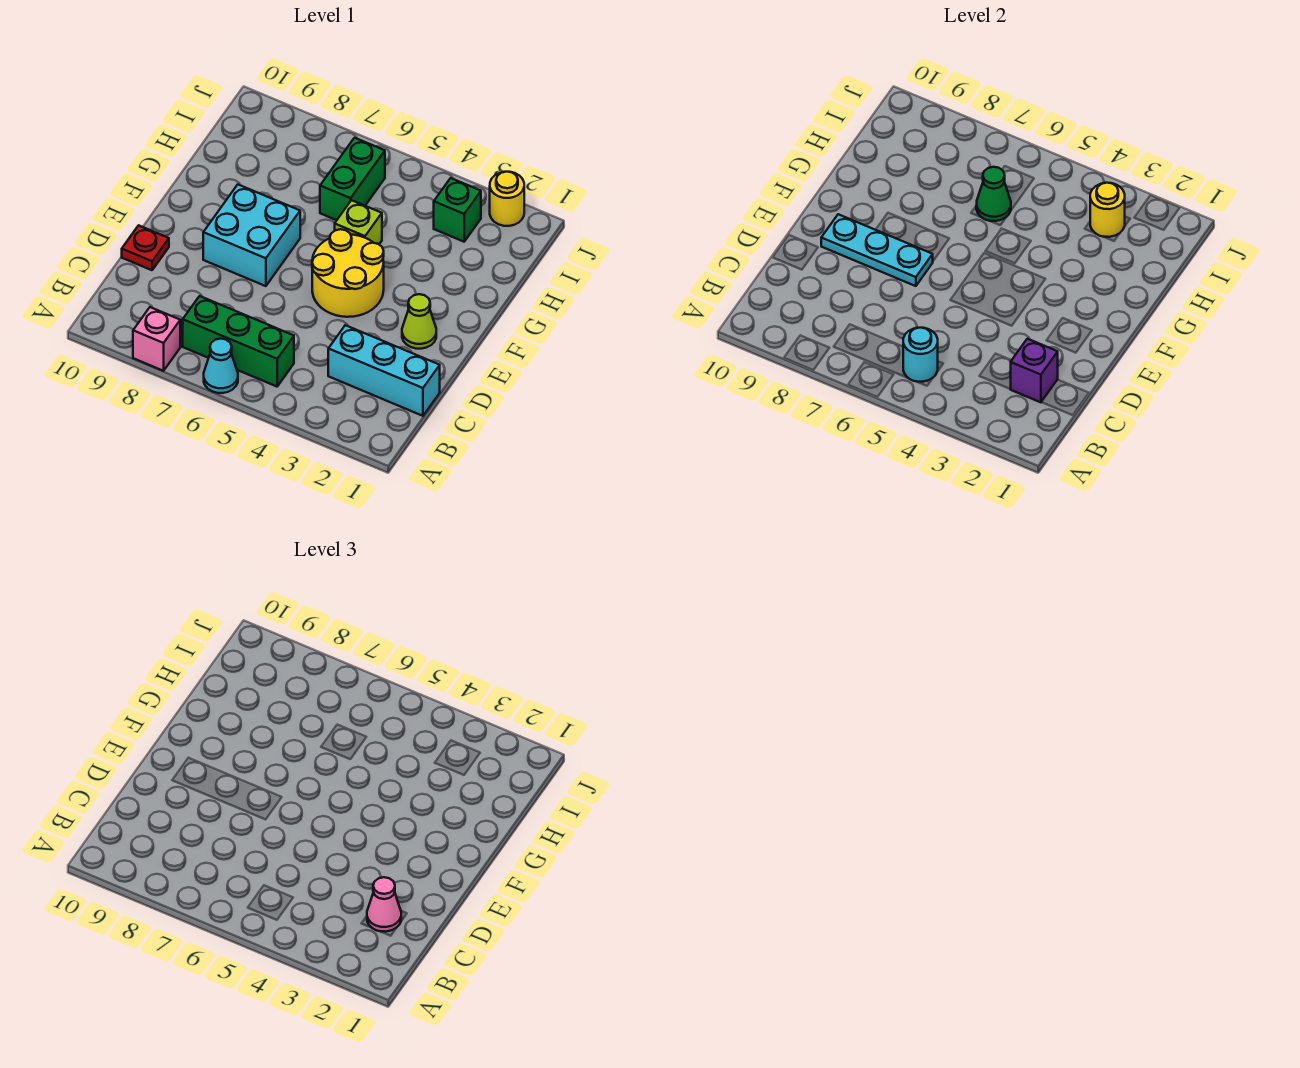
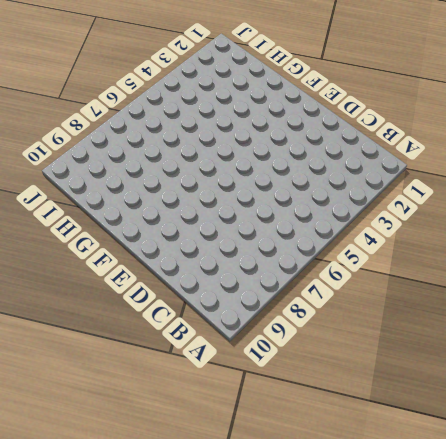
none -> cyan 1x1 cone [204,339,238,393]
none -> pink 1x1 brick [133,307,180,371]
none -> green 1x3 brick [183,296,294,386]

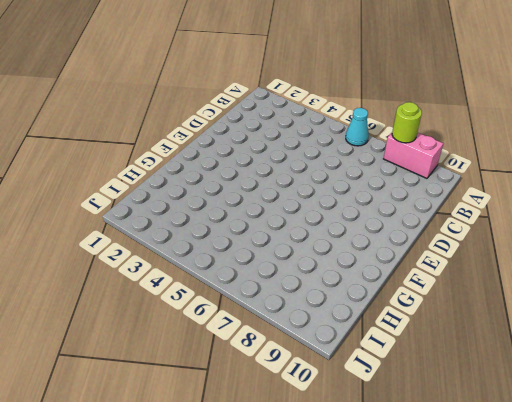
pink 1x2 brick [384,132,443,178] -> pink 1x1 brick [133,307,180,371]
lime 1x1 round brick [392,102,422,143] -> none
none -> green 1x3 brick [183,296,294,386]
none -> cyan 1x3 brick [328,325,440,416]
none -> red 1x1 plate [122,225,169,270]

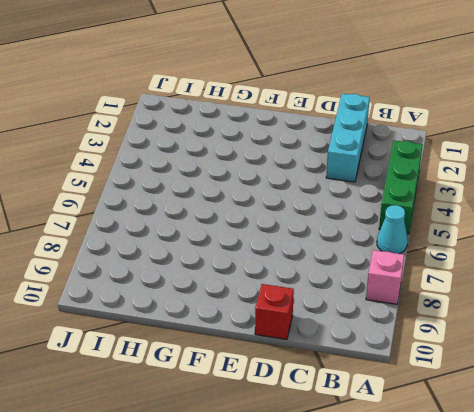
green 1x3 brick [379,140,423,234] -> green 1x3 brick moved to [183,296,294,386]
red 1x1 brick [255,284,294,340] -> red 1x1 plate [122,225,169,270]
none -> lime 1x1 cone [402,294,436,349]
none -> yellow 2x2 round brick [312,229,384,317]
none -> cyan 2x2 brick [203,185,300,286]

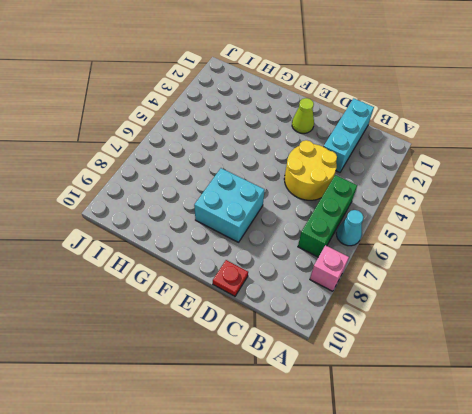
yellow 2x2 round brick [284,140,337,200] -> yellow 2x2 round brick moved to [312,229,384,317]
none -> lime 1x1 brick [335,200,382,244]
none -> green 1x2 brick [320,138,385,220]
none -> green 1x1 brick [434,178,481,242]

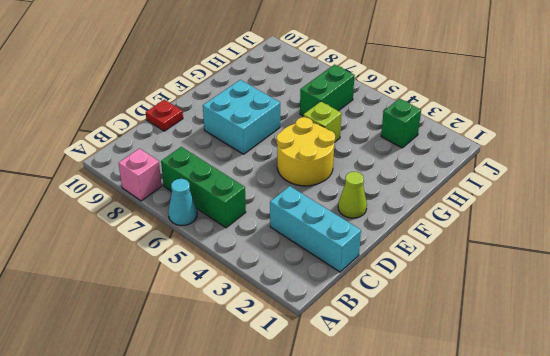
none -> yellow 1x1 round brick [490,172,524,226]
none -> cyan 1x1 round brick [903,328,938,382]
none -> purple 1x1 brick [1011,339,1058,402]

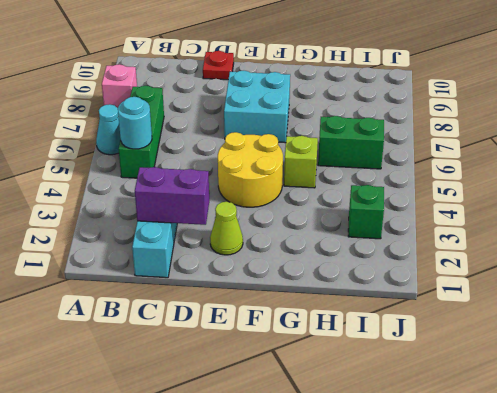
purple 1x2 brick [135,167,209,225] -> purple 1x1 brick [1011,339,1058,402]
none -> yellow 1x1 round brick [490,172,524,226]
none -> cyan 1x3 plate [821,214,933,286]
none -> green 1x1 cone [976,167,1011,221]

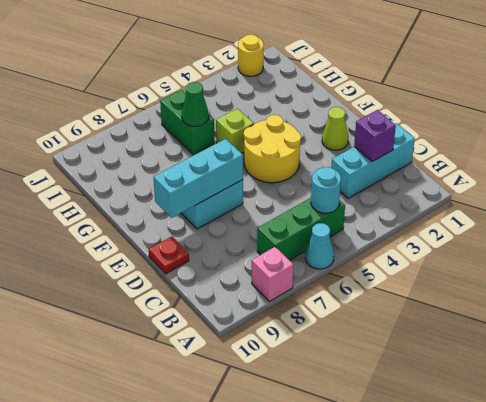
cyan 1x3 brick [154,139,243,218] -> cyan 1x3 plate [821,214,933,286]
none -> green 1x1 brick [434,178,481,242]
none -> yellow 1x1 round brick [1090,183,1125,237]
none -> pink 1x1 cone [367,877,401,932]

